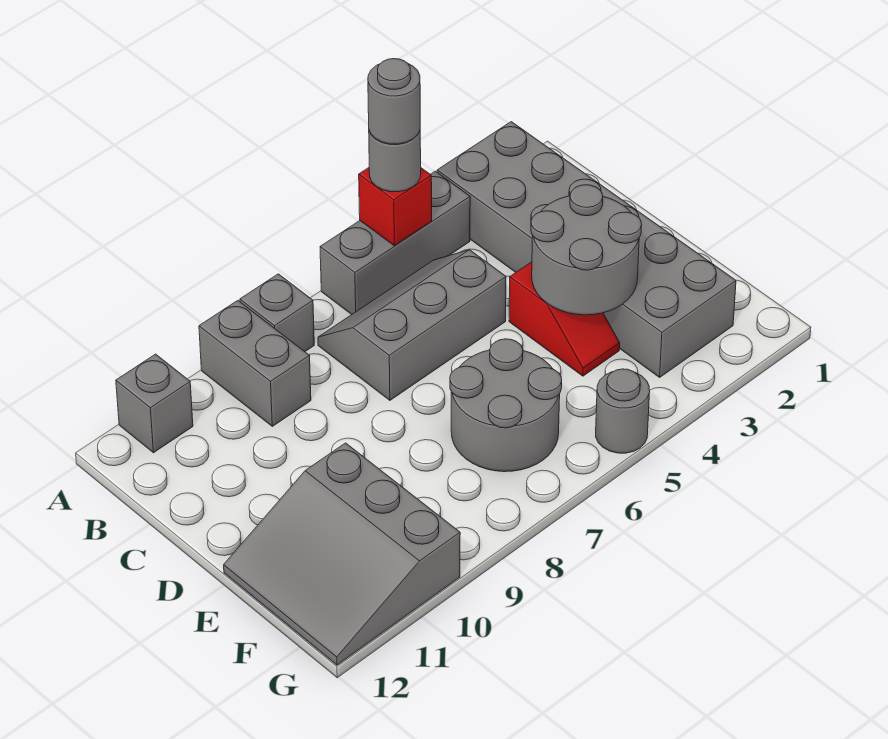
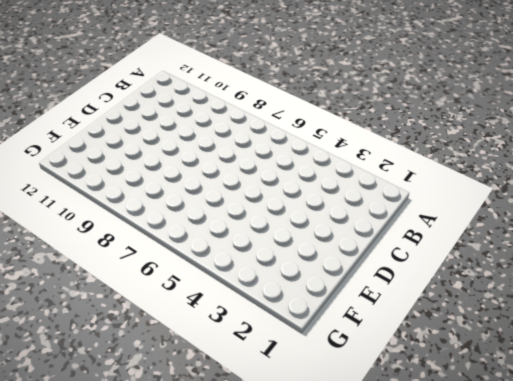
none -> grey 2x6 brick [437,122,736,377]
none -> grey 1x3 brick [320,171,470,315]
none -> grey 1x1 brick [240,274,314,352]

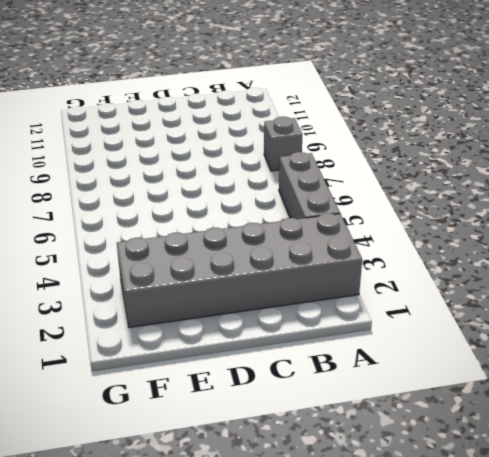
none -> grey 1x2 brick [199,301,311,426]
none -> grey 1x1 brick [116,354,193,453]
none -> grey 2x3 slope [318,250,506,400]

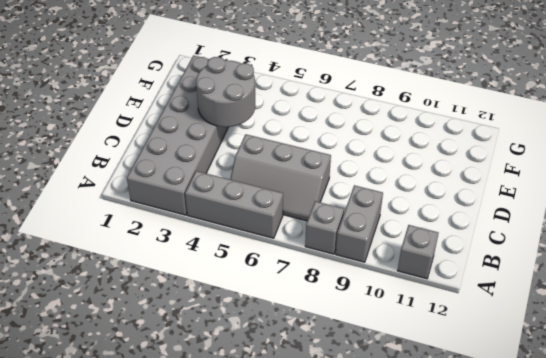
none -> red 1x2 slope [509,262,620,376]
none -> grey 2x2 round brick [450,339,562,472]
none -> grey 3x3 slope [224,443,460,665]

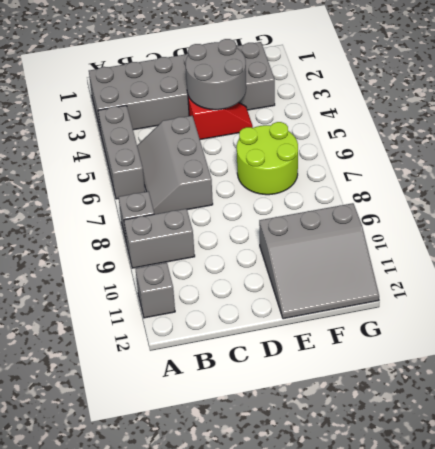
lime 2x2 round brick [237,122,298,195] -> grey 2x2 round brick [450,339,562,472]
none -> grey 1x1 round brick [596,369,650,453]
none -> red 1x1 brick [359,168,432,246]
none -> grey 1x1 round brick [369,131,421,192]

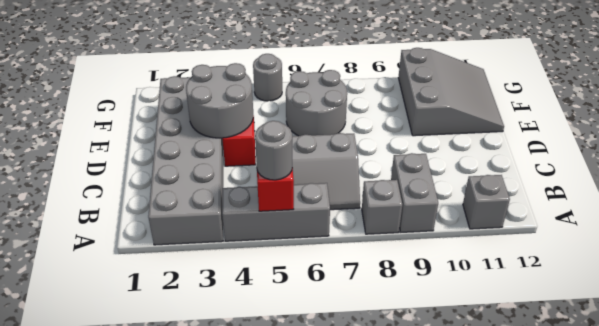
none -> grey 1x1 round brick [368,59,420,144]

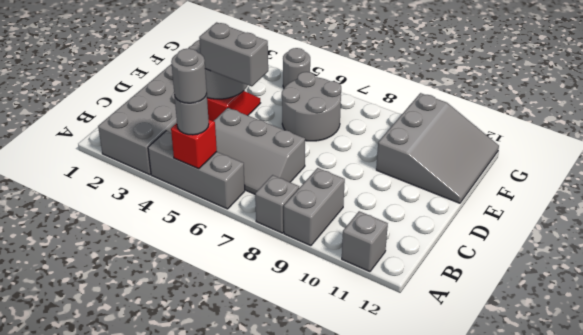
grey 1x2 brick [199,22,268,86] -> none

